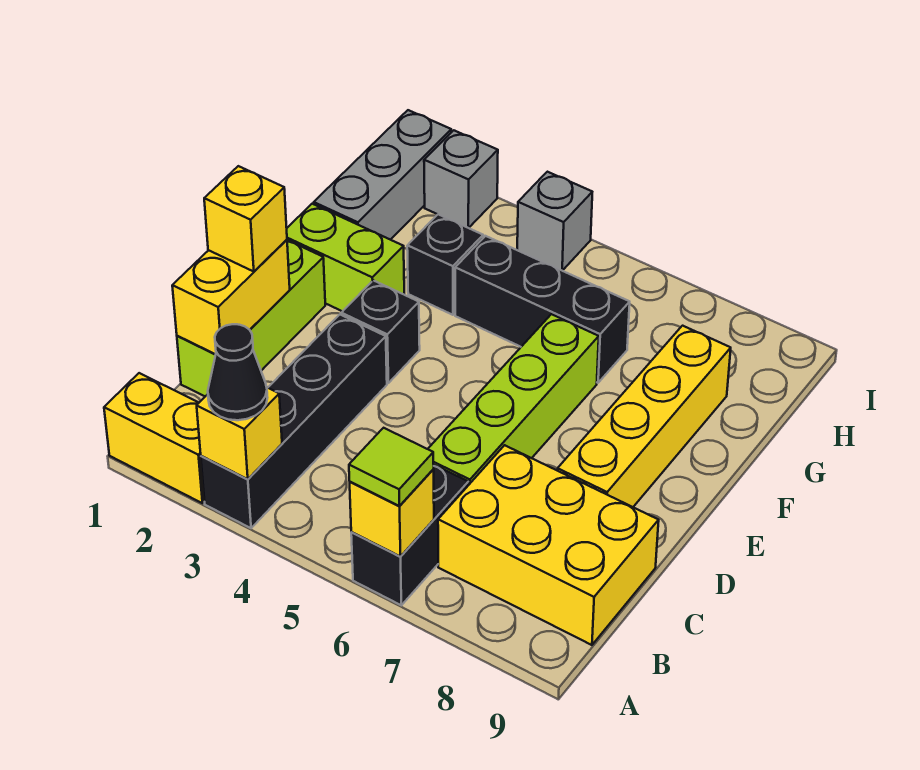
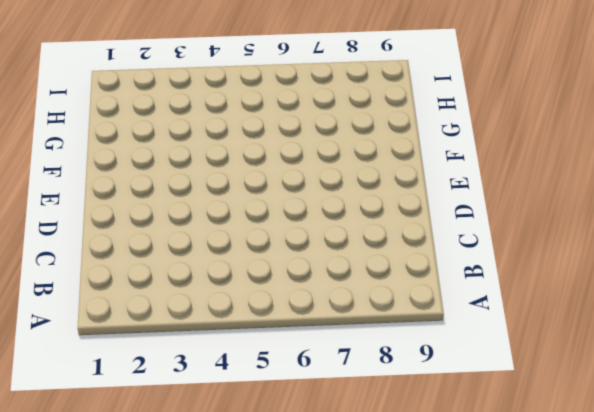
none -> yellow 1x2 brick [104,373,205,503]
none -> black 1x4 brick [201,315,387,528]
none -> black 1x2 brick [351,465,468,605]

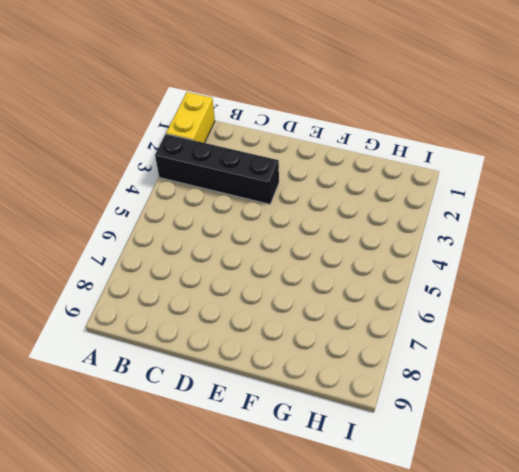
none -> black 1x2 brick [351,465,468,605]
none -> yellow 2x3 brick [438,445,659,645]
none -> lime 1x3 brick [177,240,325,396]

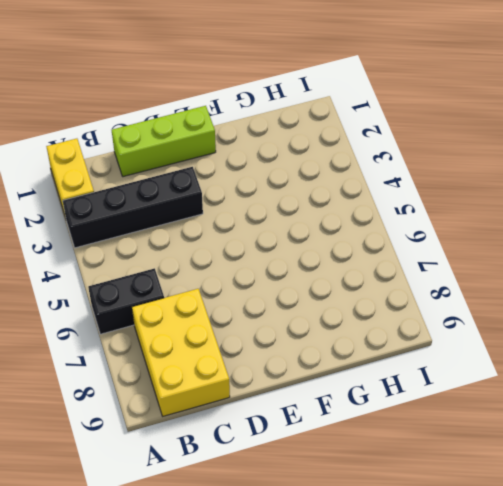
none -> lime 1x4 brick [428,314,599,485]
none -> yellow 1x4 brick [557,326,731,507]
none -> black 1x1 brick [341,280,420,383]

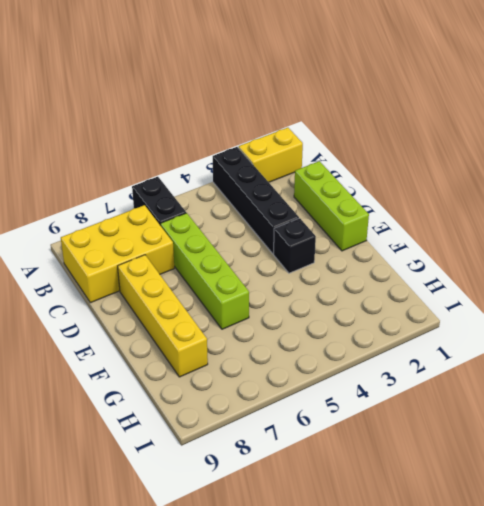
none -> lime 1x2 brick [287,204,404,311]
none -> grey 1x3 brick [314,110,451,240]
none -> black 1x1 brick [407,214,483,315]

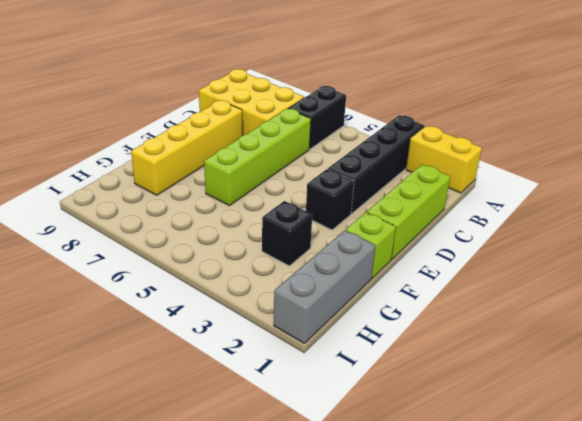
lime 1x1 brick [346,212,396,278] -> lime 1x2 brick [287,204,404,311]
none -> black 1x3 brick [455,236,630,383]
none -> grey 1x1 brick [424,130,498,228]
none -> grey 1x1 brick [517,172,592,271]

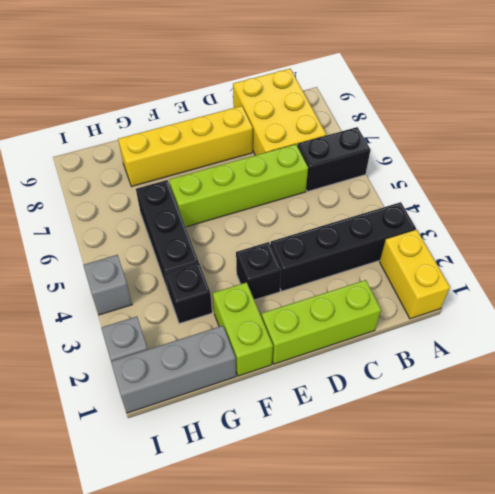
none -> yellow 1x1 brick [197,388,282,479]
none -> yellow 1x1 brick [350,470,434,556]
none -> yellow 1x2 brick [172,240,290,354]

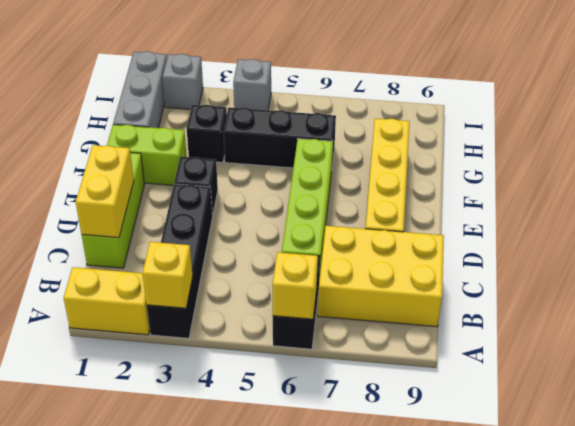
none -> black 1x1 cone [208,324,268,420]
none -> lime 1x1 tile [349,428,434,506]
none -> yellow 1x1 brick [204,166,287,272]

